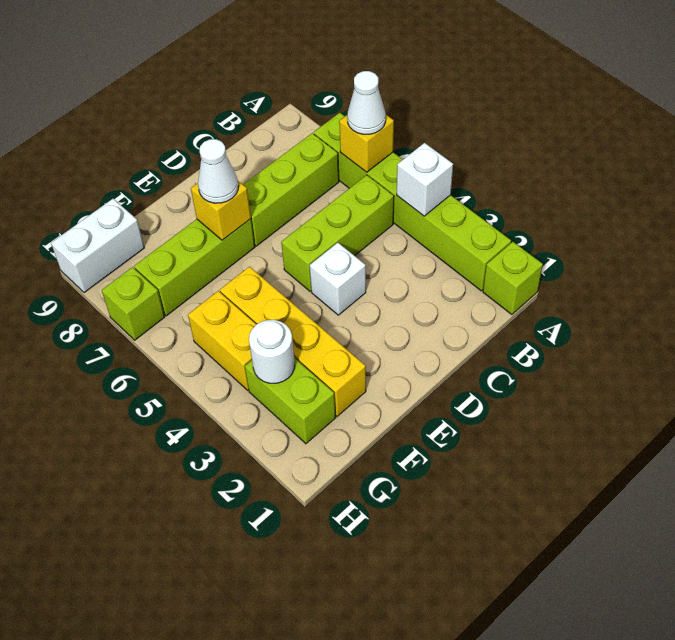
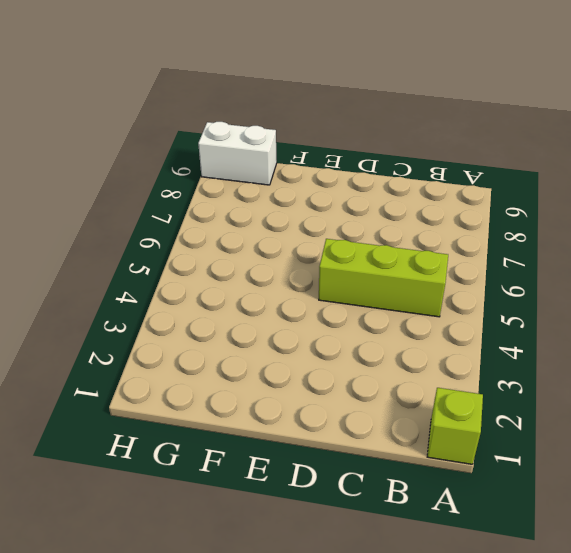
none -> lime 1x6 brick [314,113,511,291]
none -> lime 1x3 brick [243,133,339,246]
none -> white 1x1 brick [310,243,366,315]

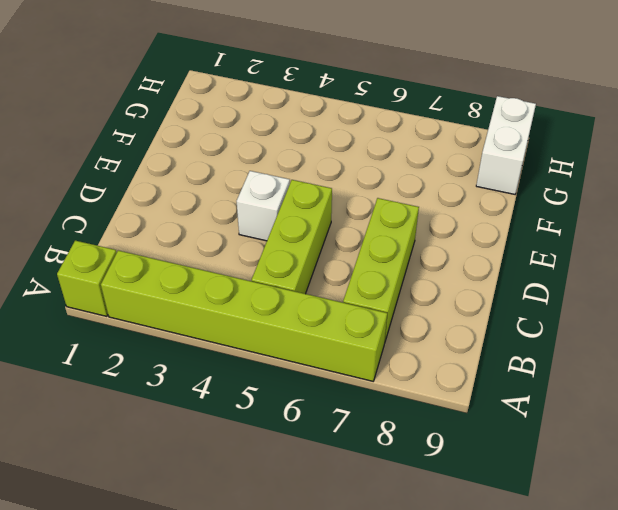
none -> lime 1x3 brick [134,219,255,316]
none -> yellow 1x4 brick [220,267,366,416]
none -> lime 1x2 brick [245,358,336,444]

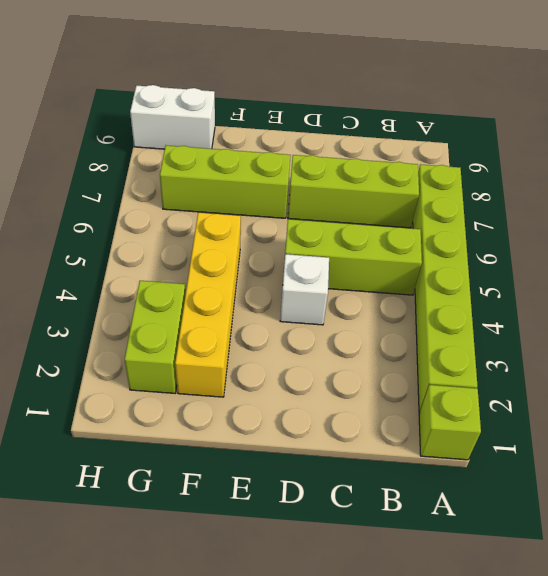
none -> yellow 1x2 brick [188,291,256,390]
none -> lime 1x1 brick [102,267,165,340]
none -> white 1x1 brick [397,143,453,216]

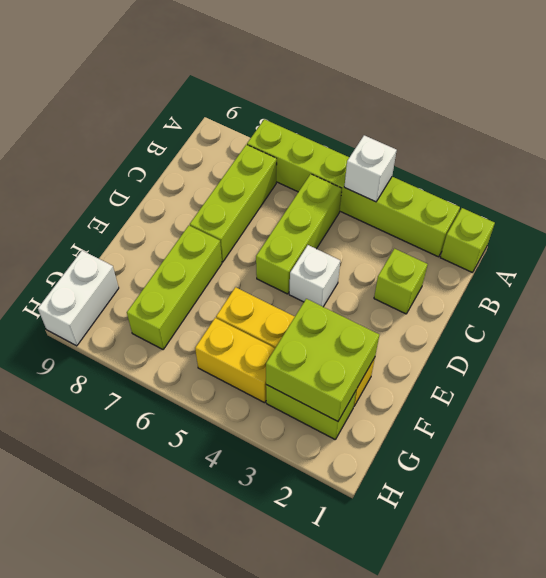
lime 1x1 brick [374,249,428,314] -> lime 1x1 brick moved to [102,267,165,340]
lime 2x2 brick [266,299,379,421] -> white 1x1 round brick [249,320,295,383]
none -> yellow 1x1 brick [339,115,394,172]
none -> yellow 1x1 brick [191,181,251,240]
none -> white 1x1 cone [347,71,386,134]

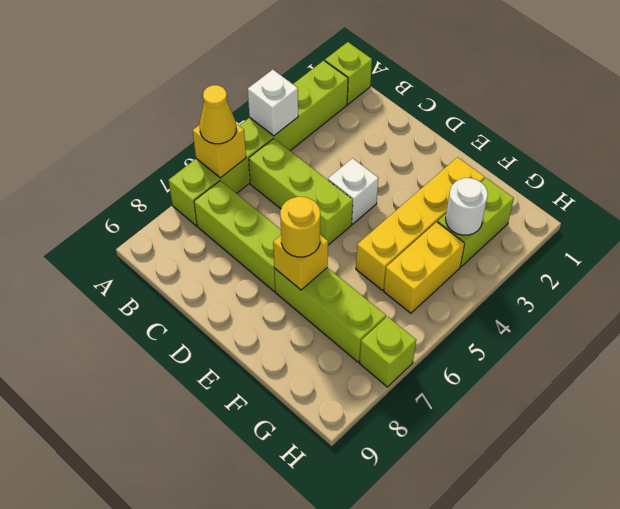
yellow 1x1 cone [200,85,236,144] -> white 1x1 cone [347,71,386,134]
yellow 1x1 round brick [280,197,320,257] -> white 1x1 cone [198,139,238,203]
none -> white 1x2 brick [51,199,144,293]

